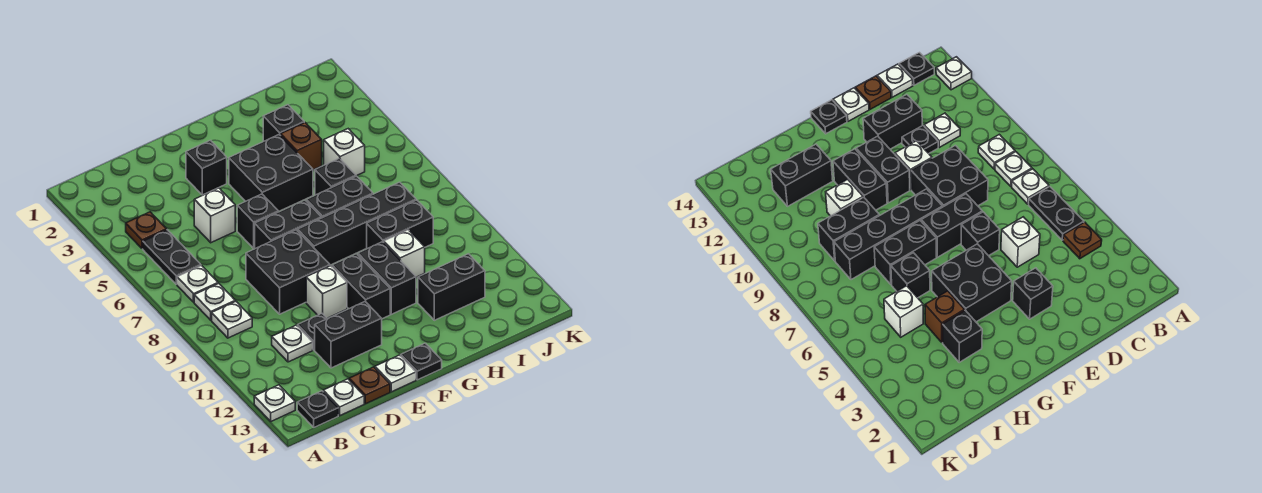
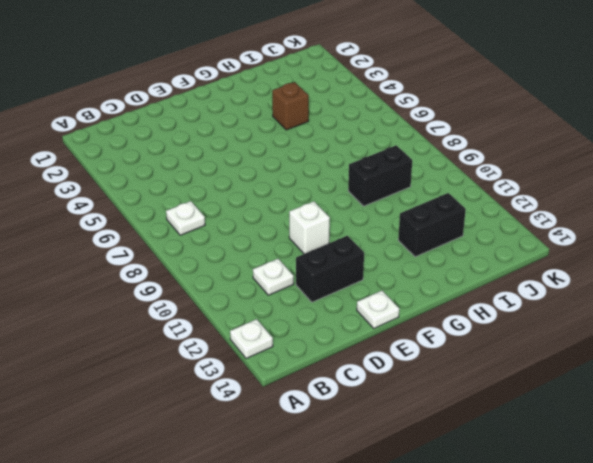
none -> brown 1x1 plate [126,212,167,249]
none -> black 1x2 plate [143,230,201,284]
none -> white 1x1 plate [194,284,235,320]
none -> white 1x1 plate [212,301,252,338]

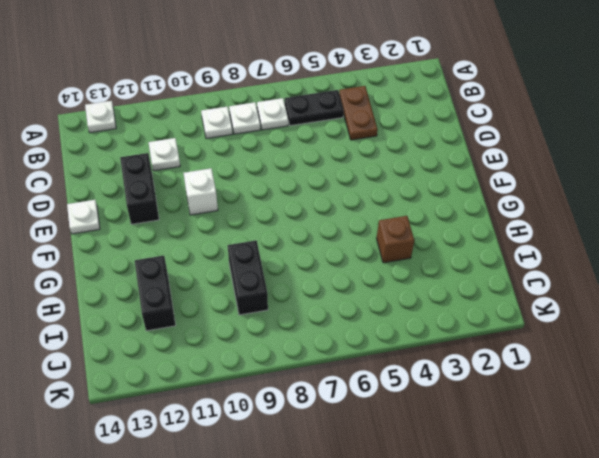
brown 1x2 plate [339,86,378,140] -> brown 1x1 plate [126,212,167,249]
none -> black 1x1 plate [297,391,338,427]
none -> white 1x1 plate [323,379,364,415]
none -> white 1x1 brick [194,188,235,243]
none -> black 2x2 brick [246,230,330,314]

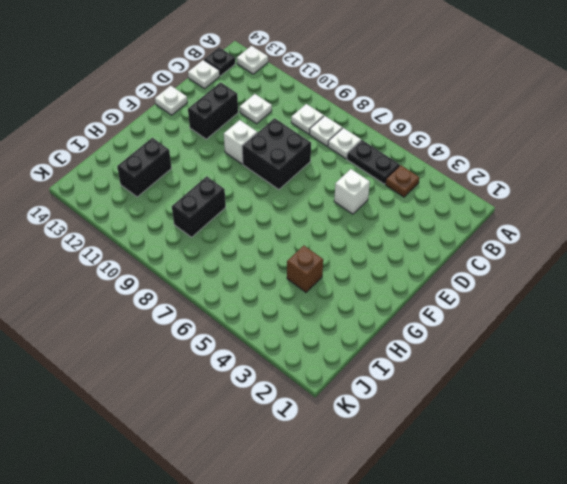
none -> black 1x1 plate [298,314,327,350]
none -> brown 1x1 plate [349,367,390,404]
none -> black 1x1 brick [186,140,227,195]
none -> black 1x1 brick [237,194,278,249]

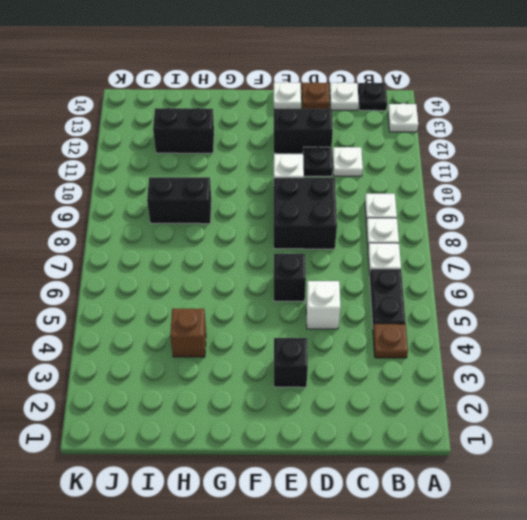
none -> black 1x2 brick [255,200,321,249]
none -> black 2x2 brick [229,134,313,212]
none -> black 1x4 brick [298,182,416,265]
none -> black 1x2 brick [332,254,390,319]

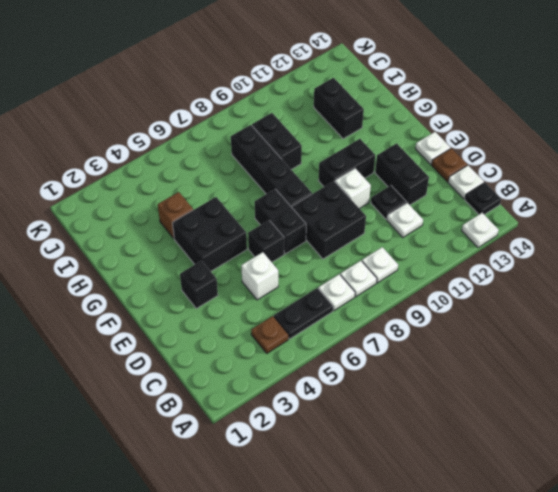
none -> black 1x1 plate [401,343,442,380]
none -> black 1x2 brick [306,176,373,218]
none -> black 1x2 brick [358,242,416,314]
none -> black 1x1 brick [263,105,304,141]

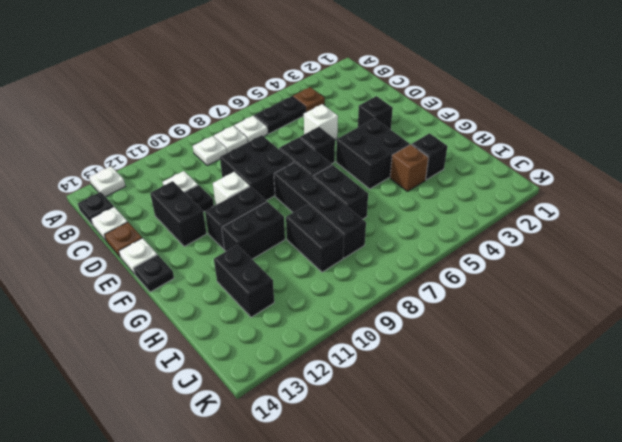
none -> black 1x1 brick [315,158,356,195]
none -> white 1x1 brick [384,230,425,277]
none -> white 1x1 brick [324,129,365,176]

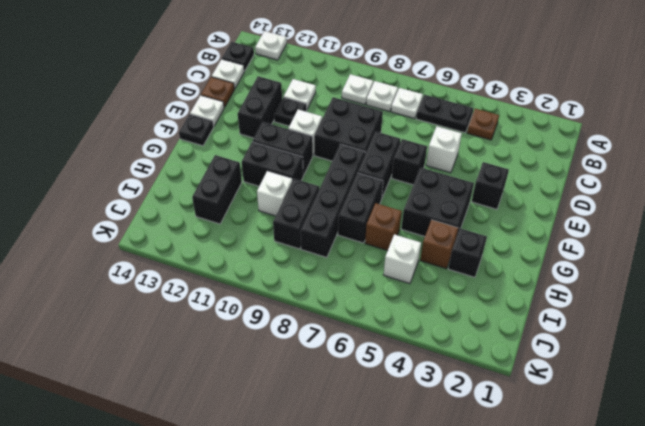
brown 1x1 brick [365,203,402,251] -> black 1x1 brick [315,158,356,195]

